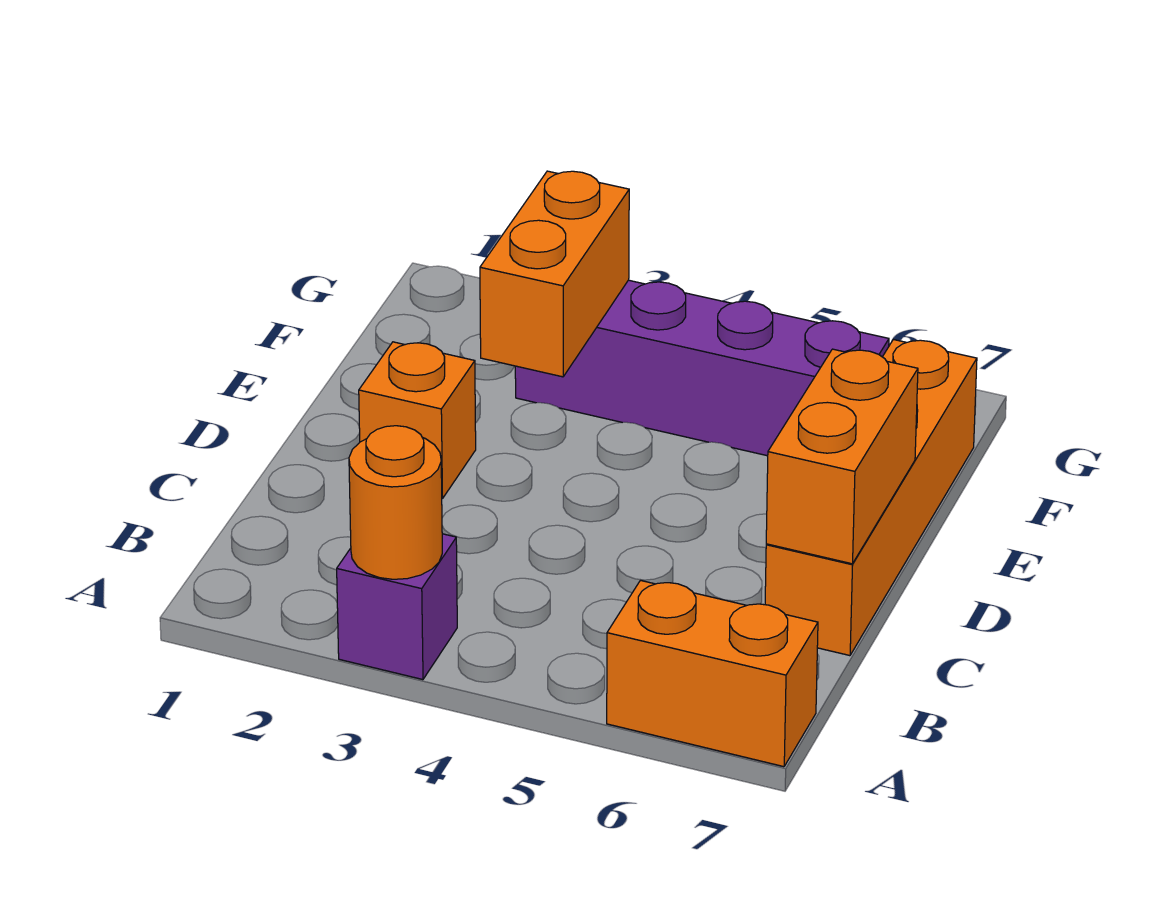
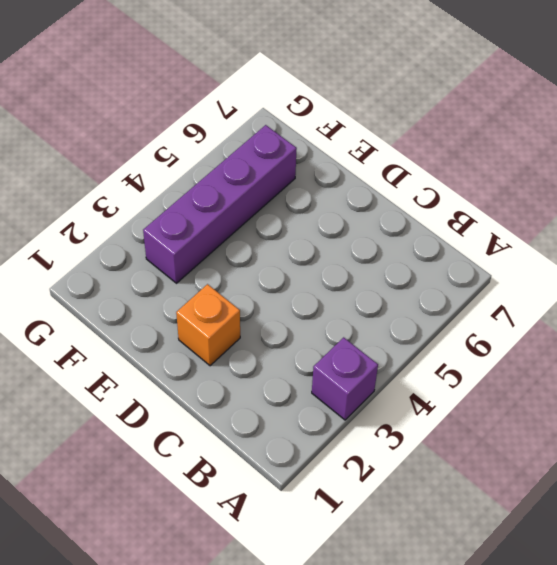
none -> orange 1x2 brick [607,580,818,767]
none -> orange 1x4 brick [765,340,977,656]

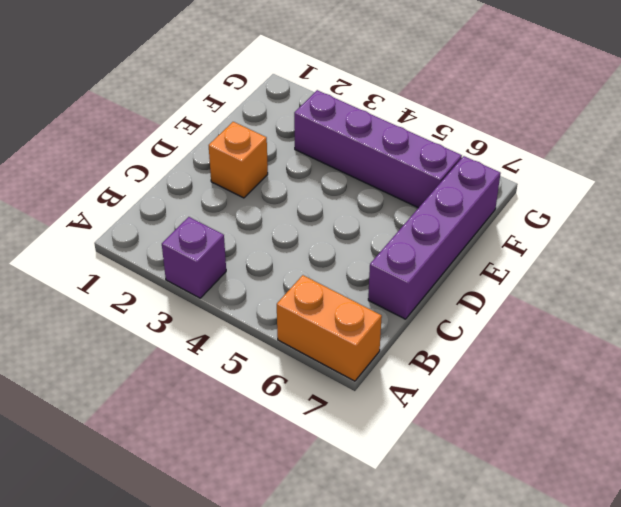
purple 1x4 brick [368,156,501,319] -> orange 1x4 brick [765,340,977,656]
none -> orange 1x1 round brick [349,426,442,579]
none -> orange 1x2 brick [766,349,918,564]

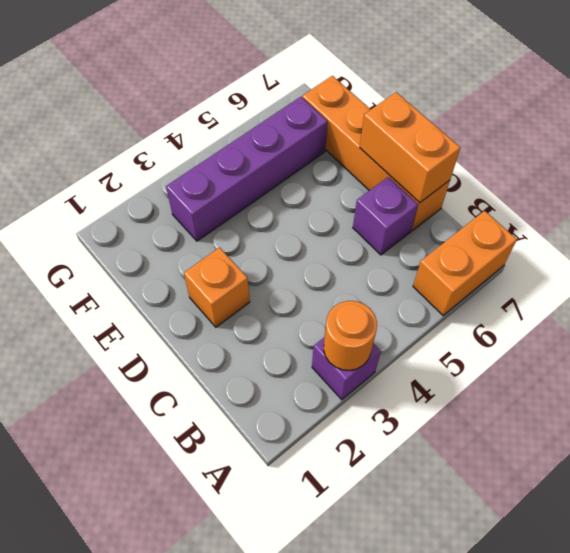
purple 1x1 brick [353,177,418,255] -> none
none -> orange 1x2 brick [480,171,629,377]

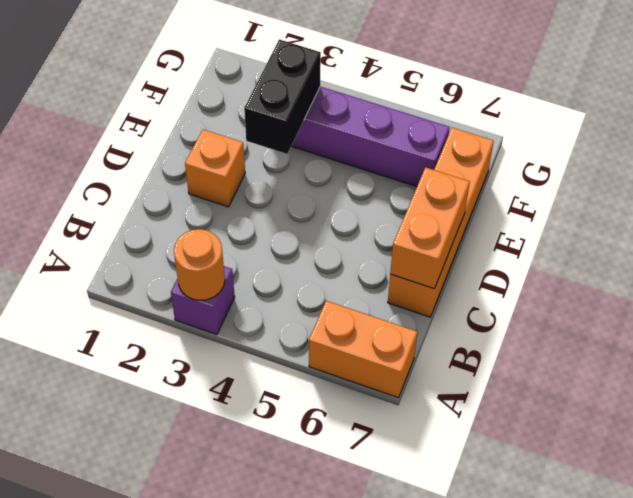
black 1x2 brick [244,40,321,154] -> orange 1x2 brick [480,171,629,377]

